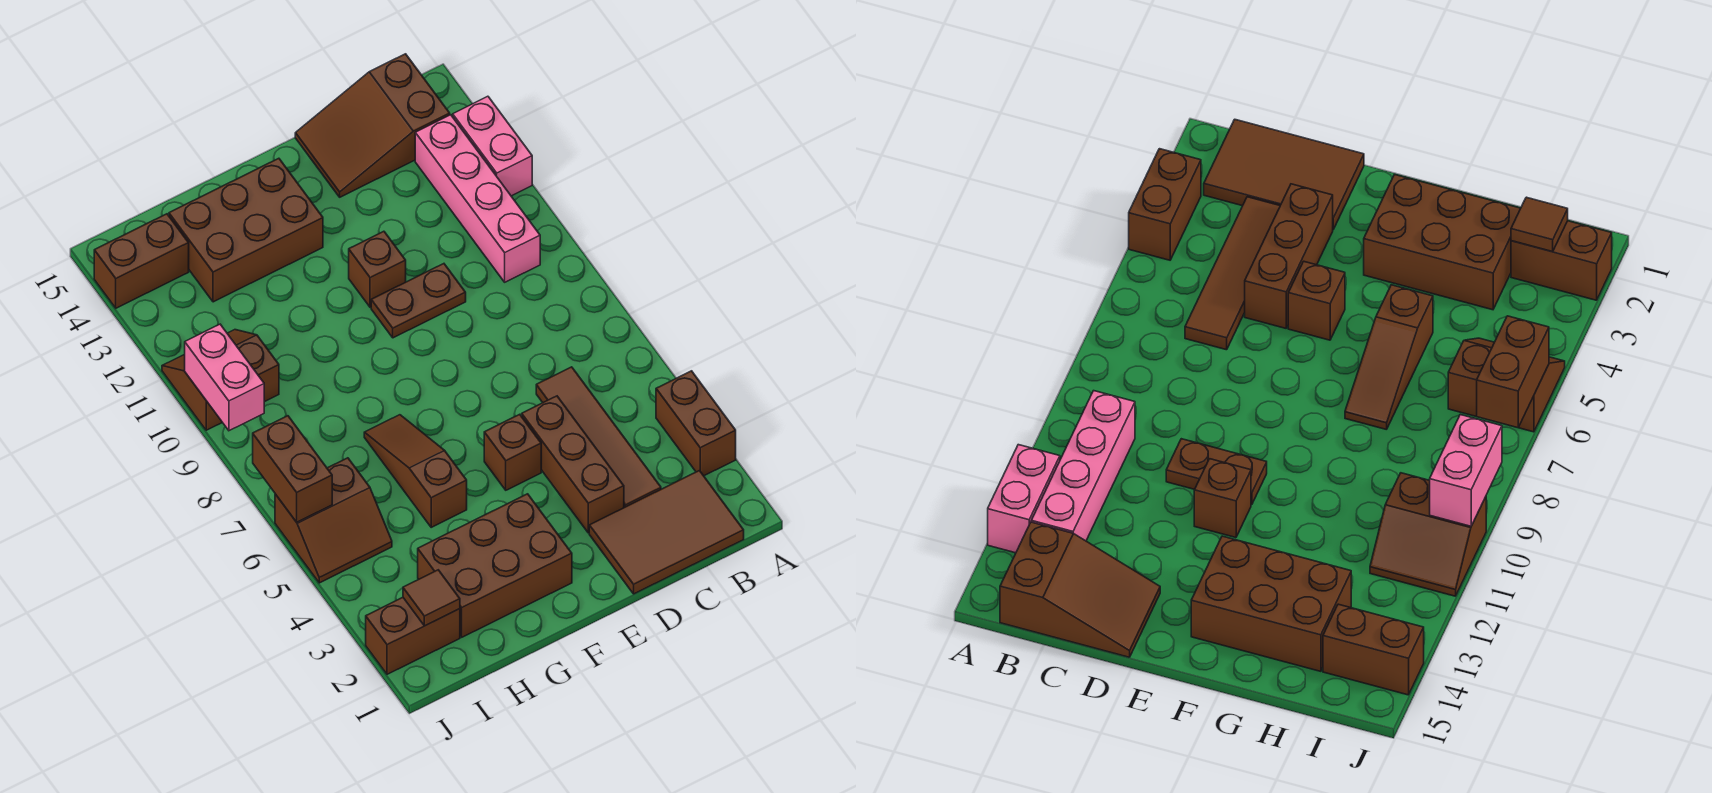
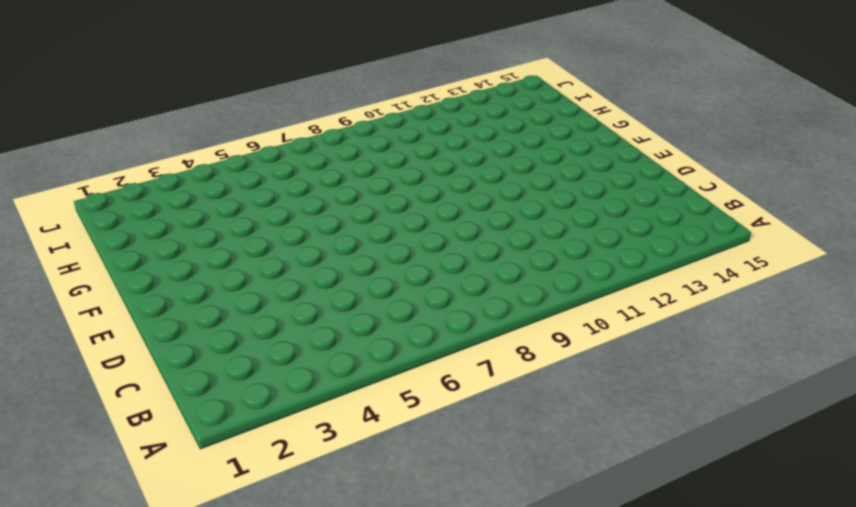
none -> brown 1x2 brick [656,371,736,476]
none -> pink 1x2 brick [453,96,532,196]
none -> brown 2x3 tile [589,471,744,594]

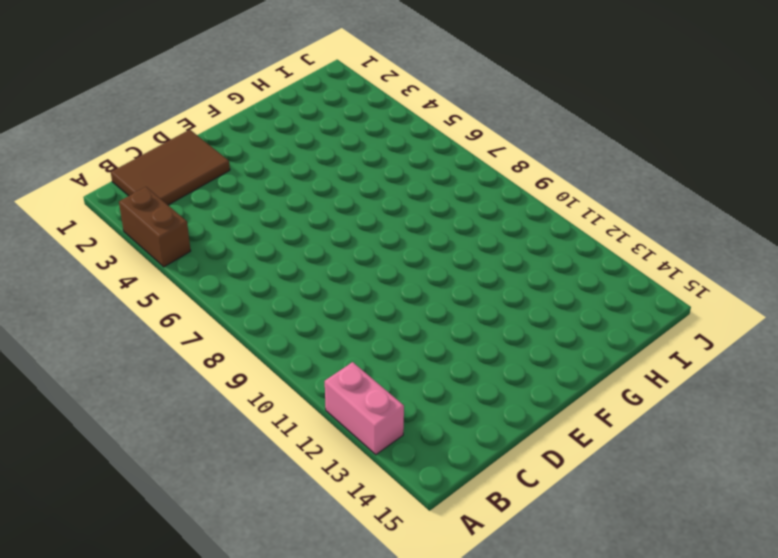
none -> pink 1x4 brick [415,115,540,282]
none -> brown 2x3 slope [295,54,450,197]
none -> brown 1x4 tile [536,367,661,508]

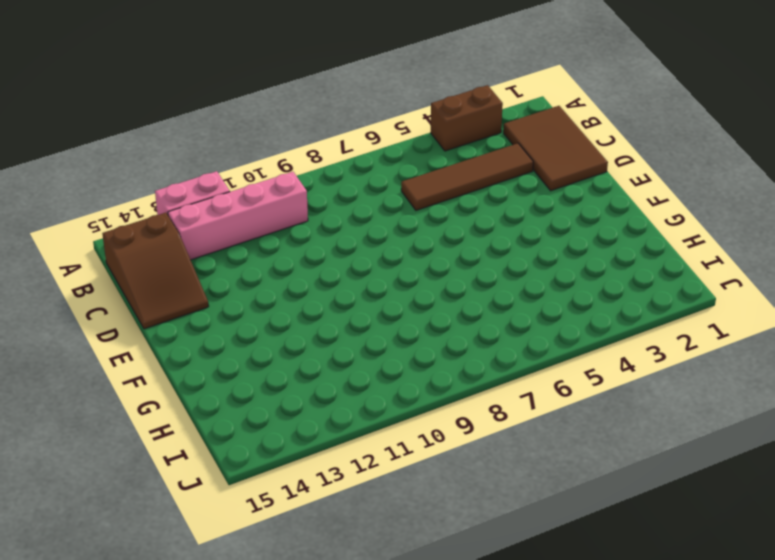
none -> brown 1x3 brick [522,396,624,533]
none -> brown 1x2 plate [371,264,466,338]
none -> brown 1x1 brick [484,414,541,490]

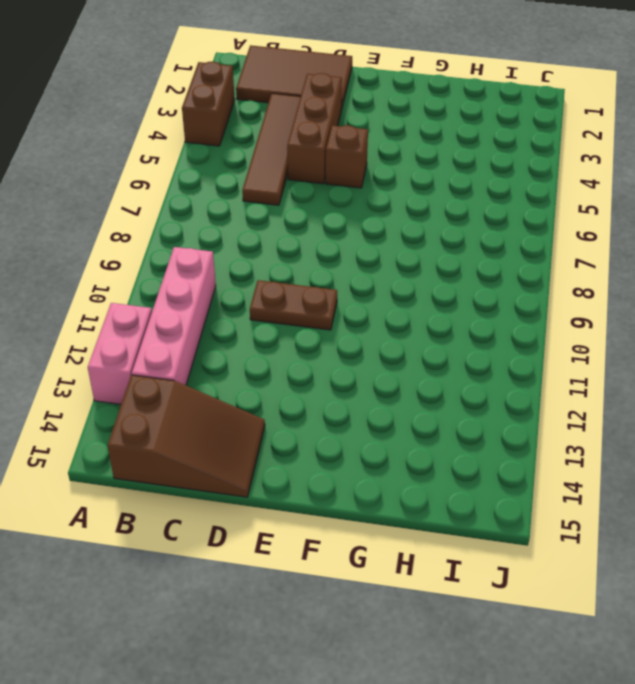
none -> brown 1x1 brick [349,231,406,307]
none -> brown 2x3 brick [418,494,572,637]
none -> brown 2x3 brick [169,158,323,302]

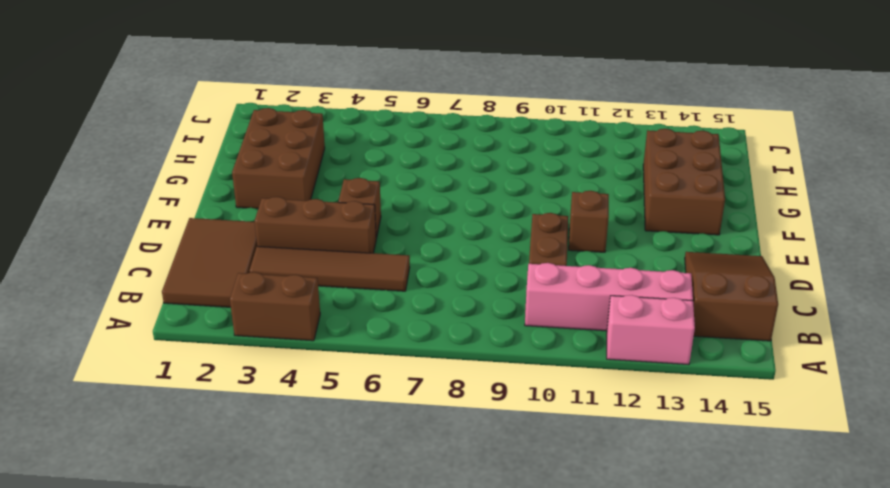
none -> brown 1x3 slope [364,415,467,527]
none -> brown 1x2 brick [366,597,460,674]
none -> brown 2x2 slope [275,458,392,583]

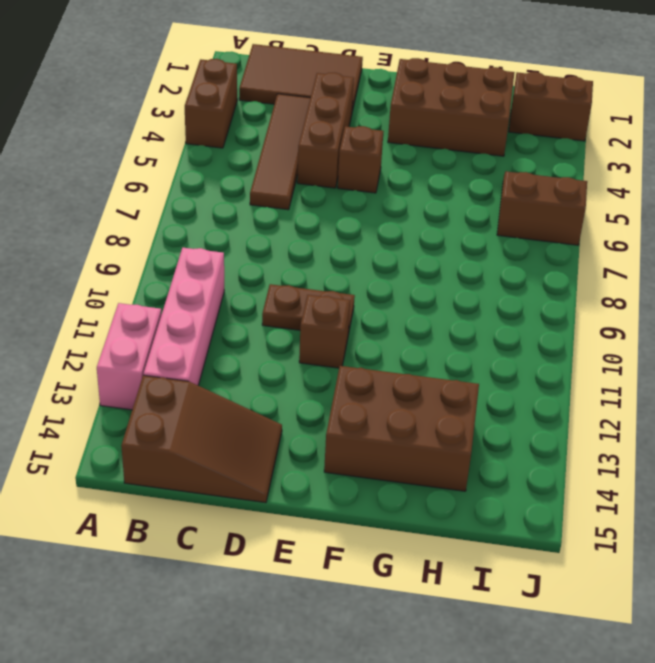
none -> brown 1x3 slope [364,415,467,527]
none -> brown 2x2 slope [162,330,279,430]
none -> brown 1x2 brick [94,214,189,308]

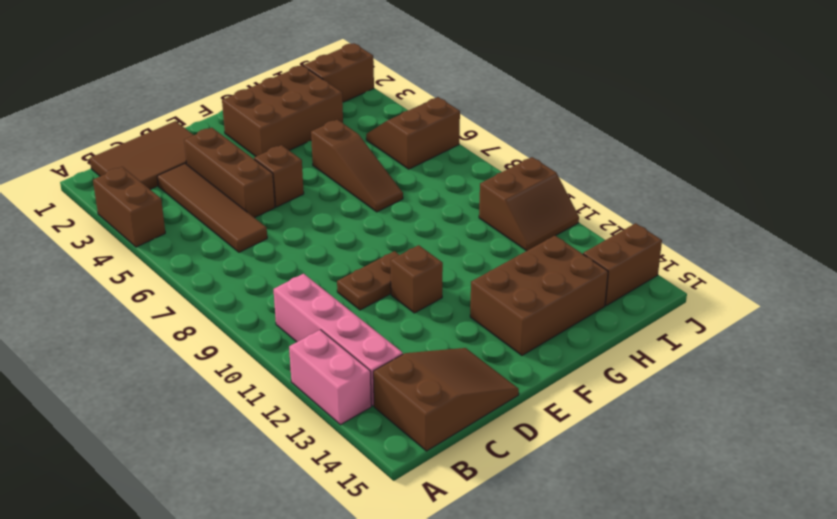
none -> brown 1x1 tile [403,570,460,626]
none -> brown 1x2 brick [253,416,332,522]
none -> pink 1x2 brick [185,324,264,431]

